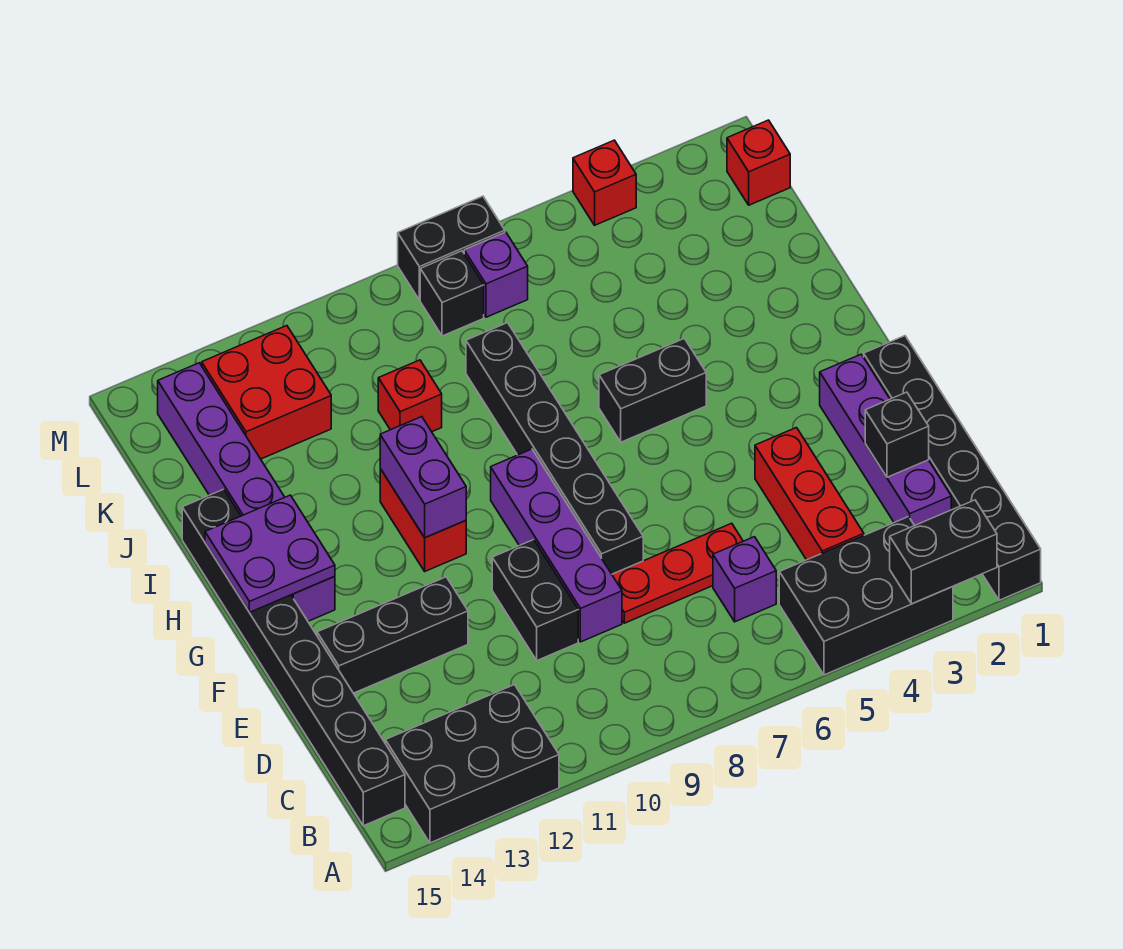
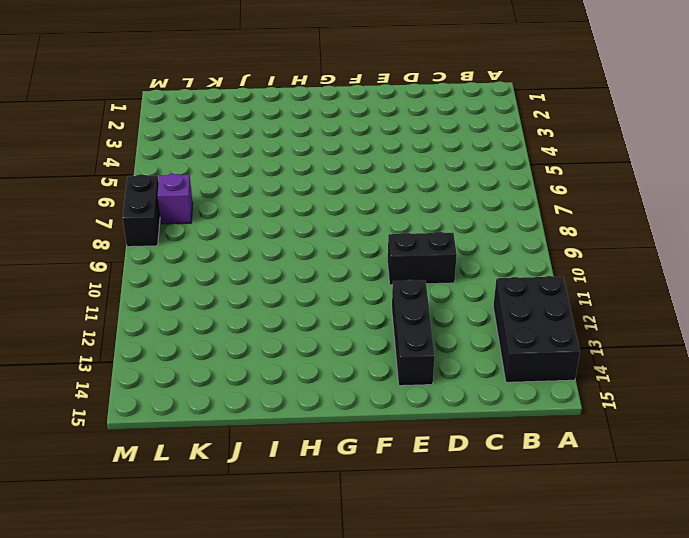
none -> black 1x6 brick [864,336,1041,600]
none -> black 2x3 brick [779,517,953,675]
none -> black 1x8 brick [182,489,405,826]

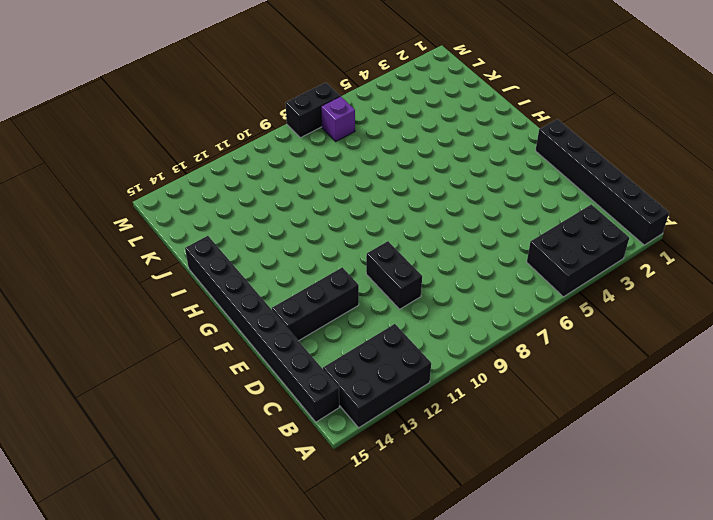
none -> purple 1x4 brick [820,354,951,526]
none -> red 1x3 brick [755,428,864,560]
none -> purple 1x1 brick [713,537,776,622]

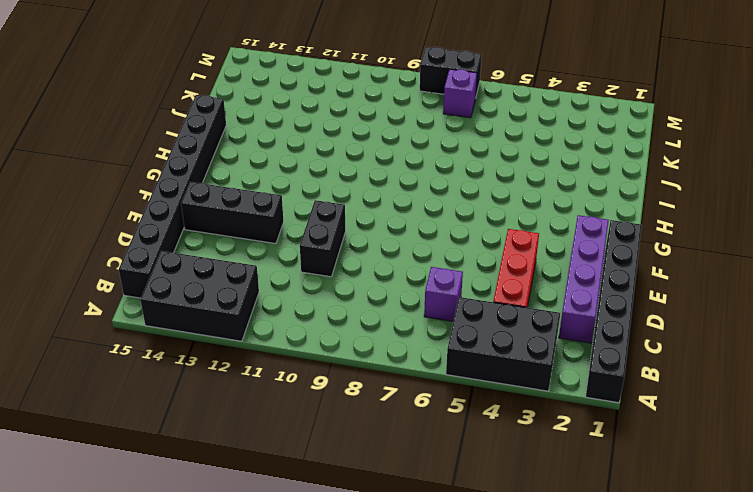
none -> red 1x3 plate [612,523,743,623]
none -> purple 1x4 brick [491,449,622,642]
none -> black 1x6 brick [466,323,643,574]

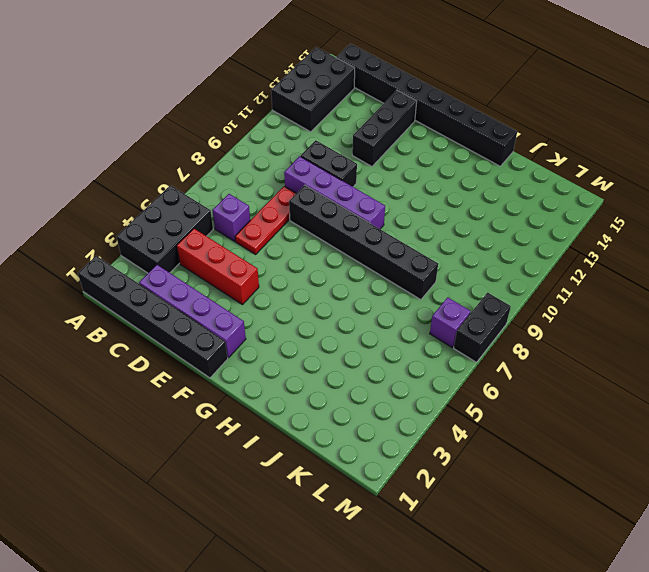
none -> red 1x2 brick [380,469,466,571]
none -> purple 1x6 brick [158,363,335,621]
none -> black 1x2 brick [599,338,706,442]

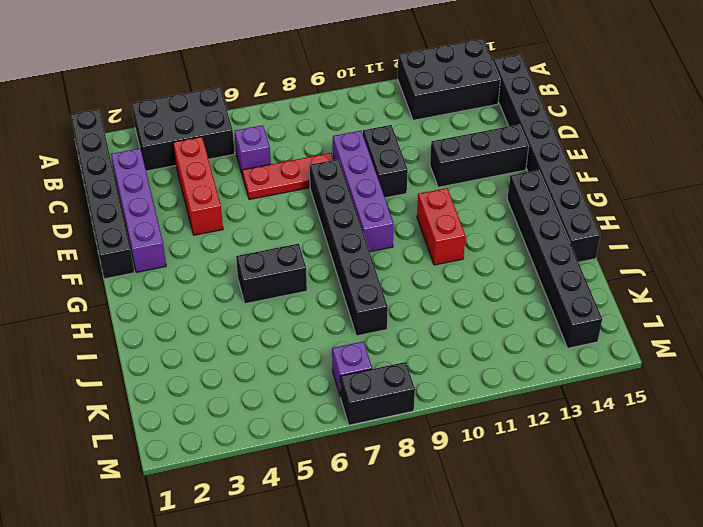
black 1x6 brick [507,170,602,348] -> purple 1x6 brick [158,363,335,621]
none -> red 1x1 brick [378,360,442,432]
none -> red 2x2 brick [202,326,331,459]
none -> red 1x1 brick [727,120,790,205]

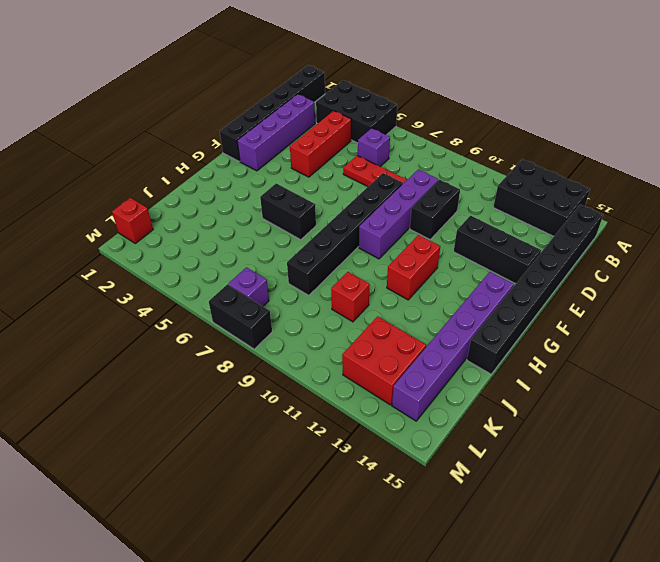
none -> black 1x1 brick [420,251,484,336]
none -> red 1x1 brick [573,140,636,225]
none -> black 1x2 brick [890,500,997,604]

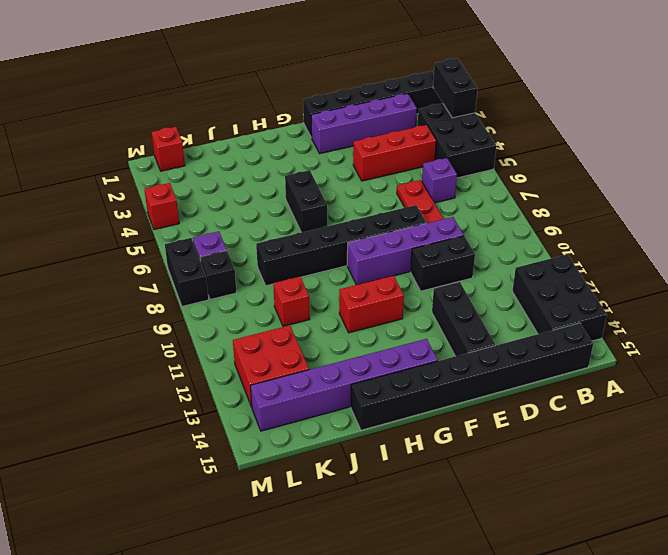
none -> black 1x1 brick [865,392,929,477]
none -> purple 1x2 brick [380,417,466,538]
none -> purple 2x2 plate [205,495,335,612]

